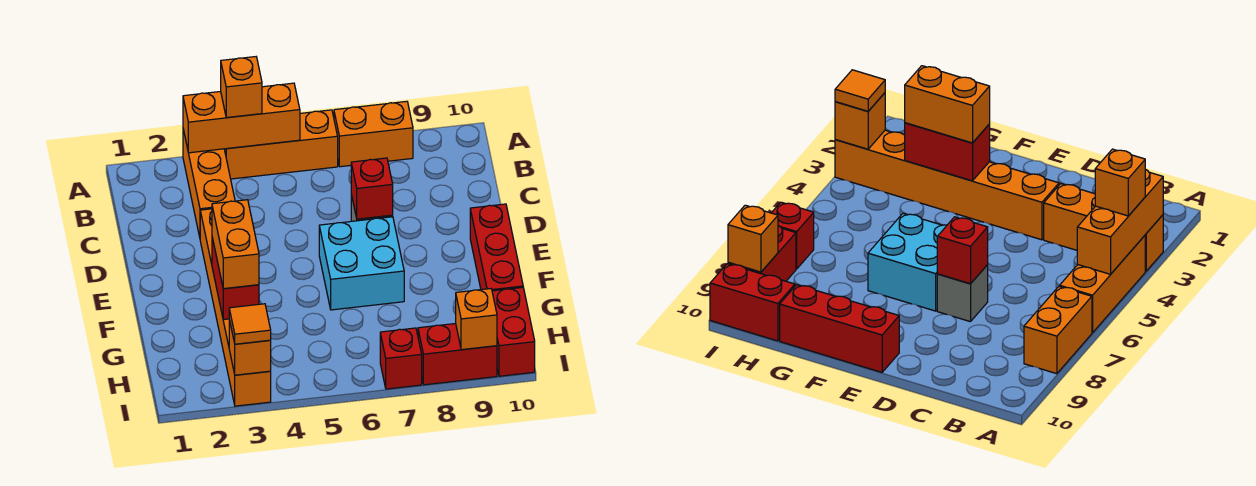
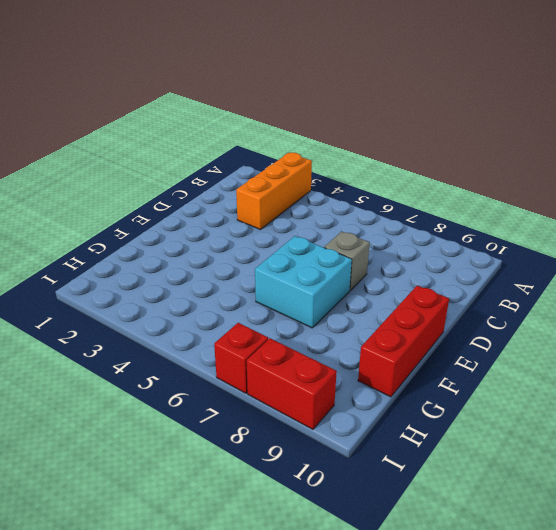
none -> orange 1x3 brick [224,110,338,179]
none -> orange 1x2 brick [334,101,413,167]
none -> orange 1x6 brick [200,209,271,406]

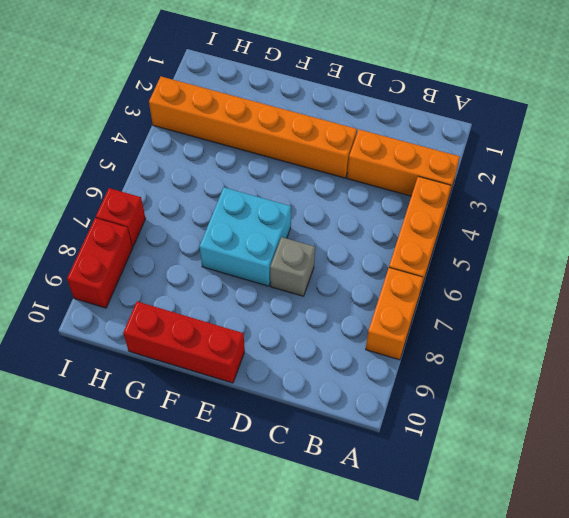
none -> red 1x2 brick [492,287,535,376]
none -> orange 1x3 brick [183,83,300,153]
none -> red 1x1 brick [351,158,393,219]

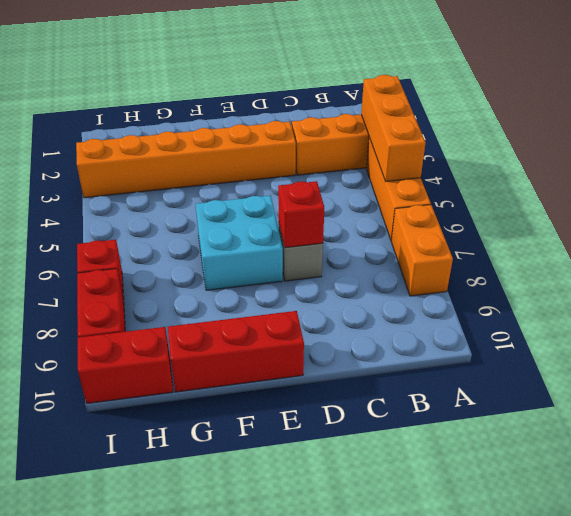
none -> red 1x2 brick [212,238,259,320]
none -> orange 1x1 brick [229,320,271,375]
none -> orange 1x1 brick [456,289,497,350]

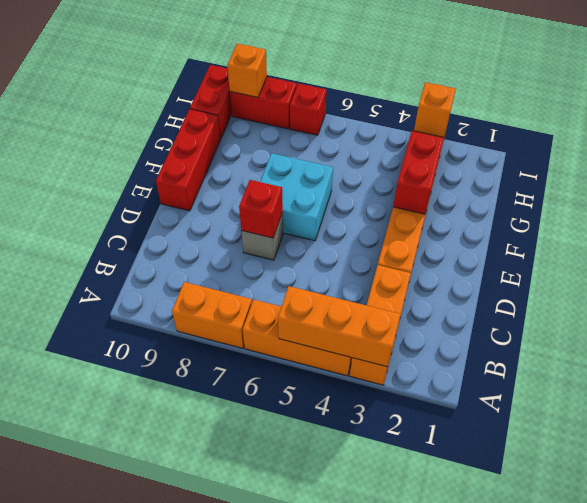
none -> orange 1x1 brick [221,57,262,118]
none -> orange 1x2 brick [212,200,259,289]
none -> orange 1x1 tile [229,304,271,344]

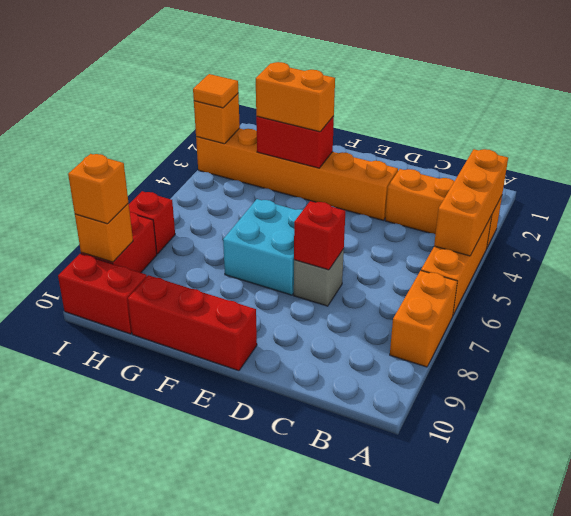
orange 1x1 brick [68,154,128,224] -> orange 1x1 brick moved to [221,57,262,118]

